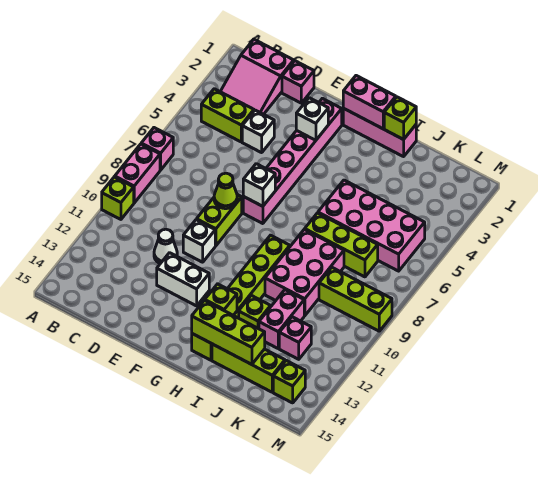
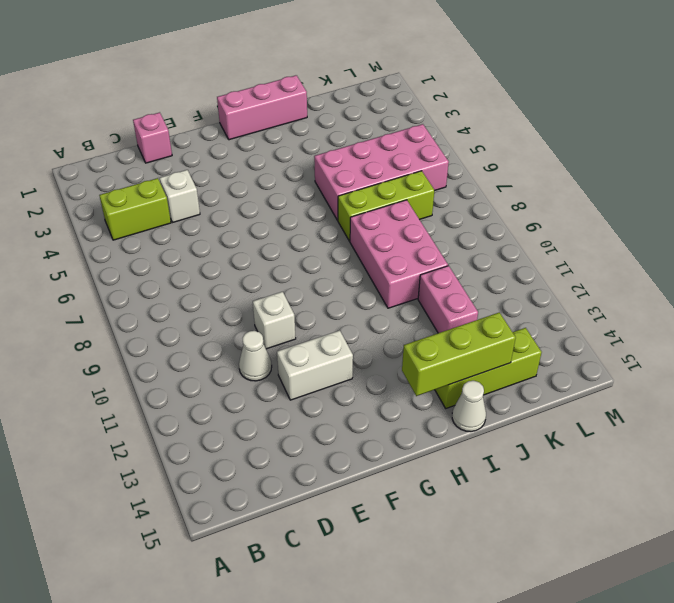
white 1x1 cone [452,381,486,432] -> none
none -> pink 1x1 brick [141,128,173,170]
none -> pink 1x2 brick [115,144,160,203]
none -> lime 1x1 brick [102,177,134,219]
none -> pink 2x3 slope [220,39,294,114]

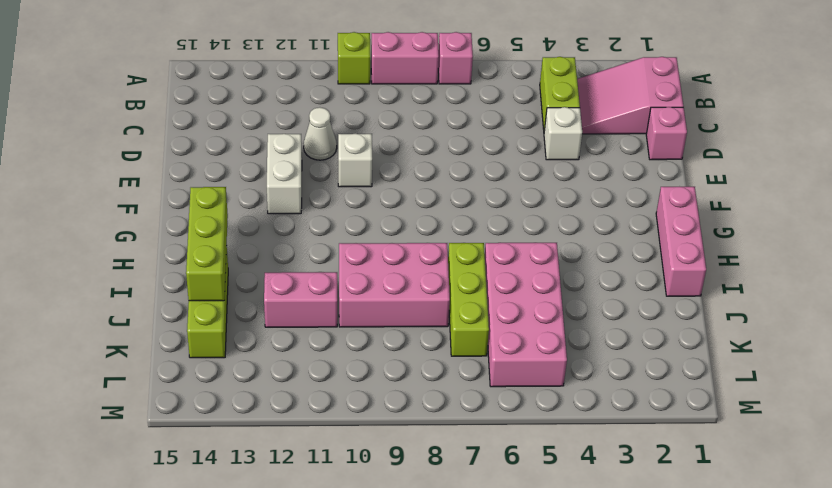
none -> lime 1x2 brick [197,194,242,246]
none -> pink 1x6 brick [243,98,342,224]
none -> lime 1x6 brick [192,235,290,360]
none -> lime 1x1 brick [239,295,271,329]

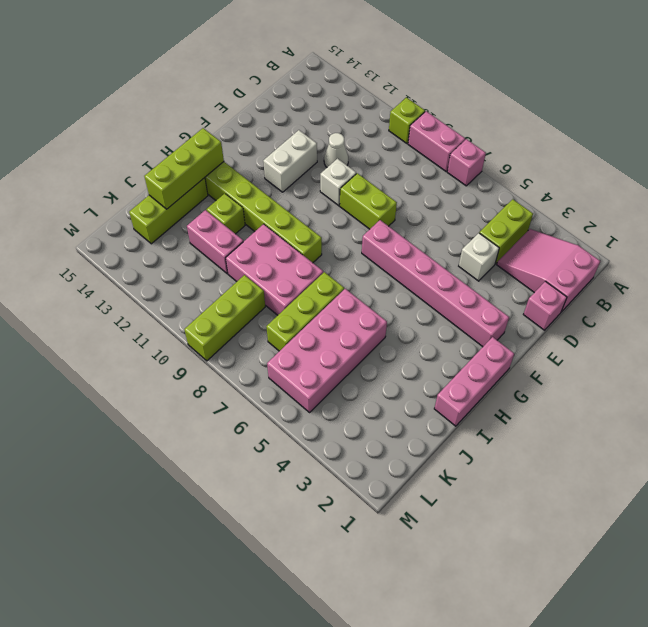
none -> pink 1x1 brick [279,317,311,359]
none -> lime 1x1 brick [273,361,305,403]
none -> lime 1x1 cone [214,173,237,209]
none -> white 1x1 brick [296,98,328,140]

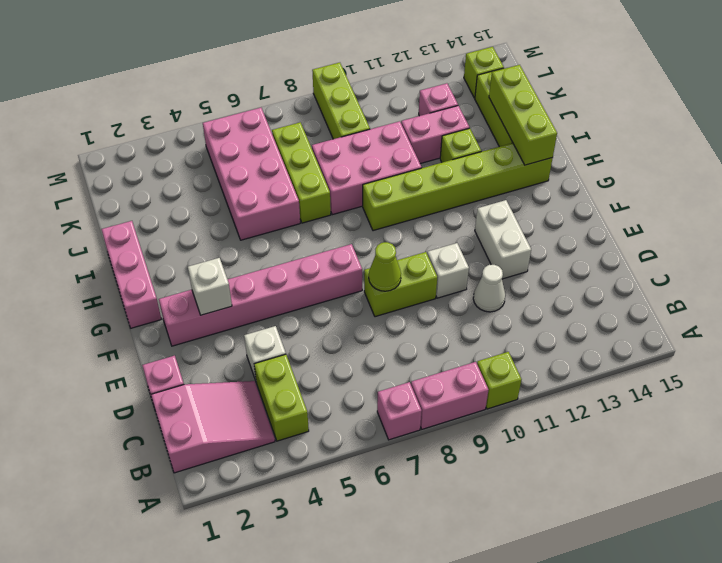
none -> white 1x1 brick [243,164,275,206]
none -> pink 1x2 brick [343,76,396,129]
none -> lime 1x1 brick [205,284,237,315]
none -> lime 1x1 brick [384,97,416,140]

